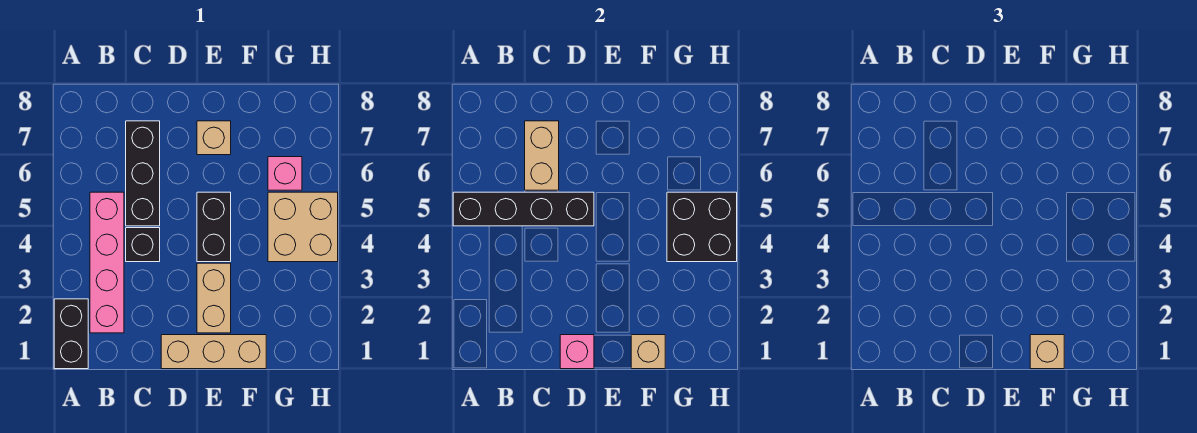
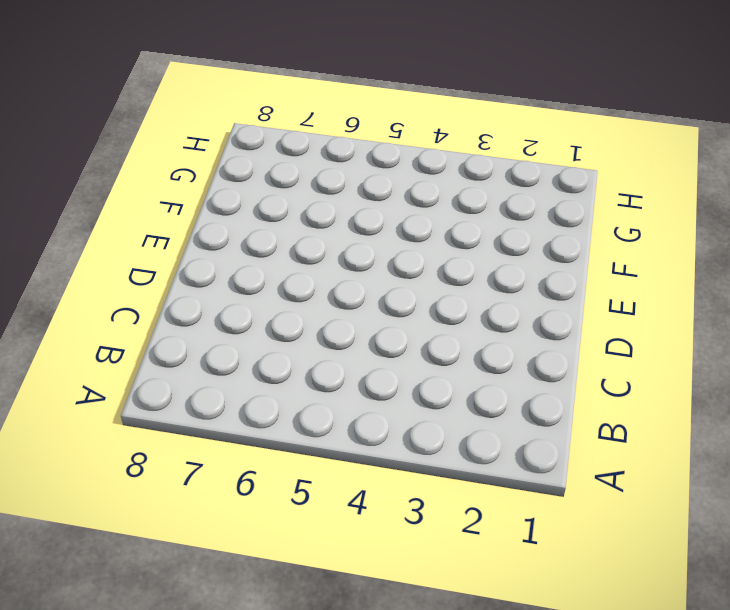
none -> black 1x2 brick [54,299,88,369]
none -> pink 1x4 brick [90,192,124,333]
none -> black 1x1 brick [126,228,160,262]

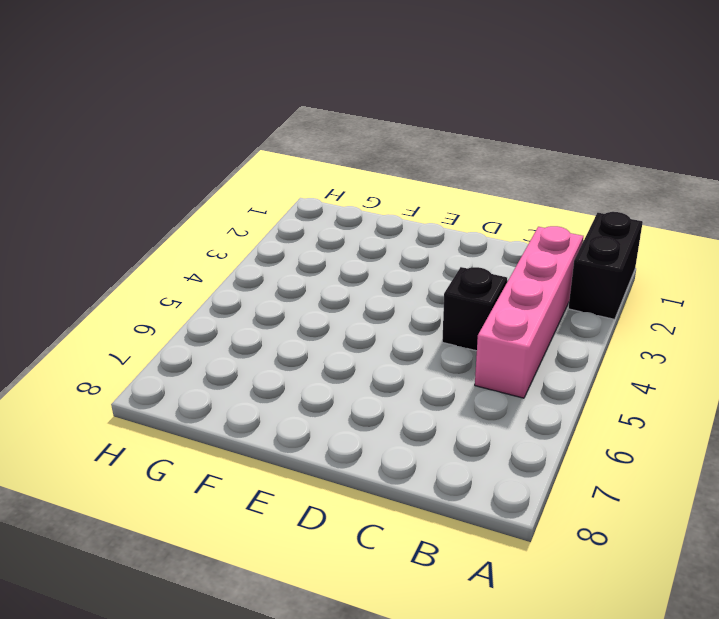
none -> black 1x3 brick [126,121,160,226]
none -> tan 1x3 brick [161,335,266,369]
none -> tan 1x2 brick [197,263,231,333]

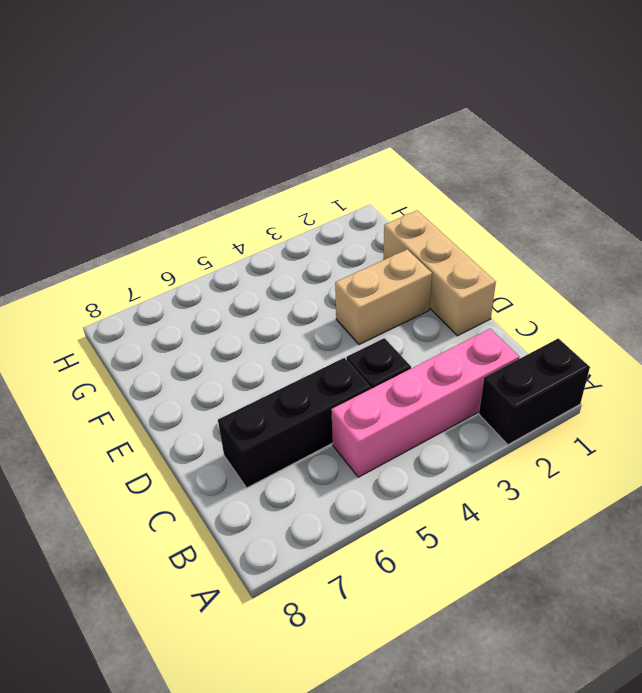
none -> black 1x2 brick [197,192,231,262]
none -> tan 1x1 brick [197,121,231,155]
none -> tan 2x2 brick [268,192,338,262]

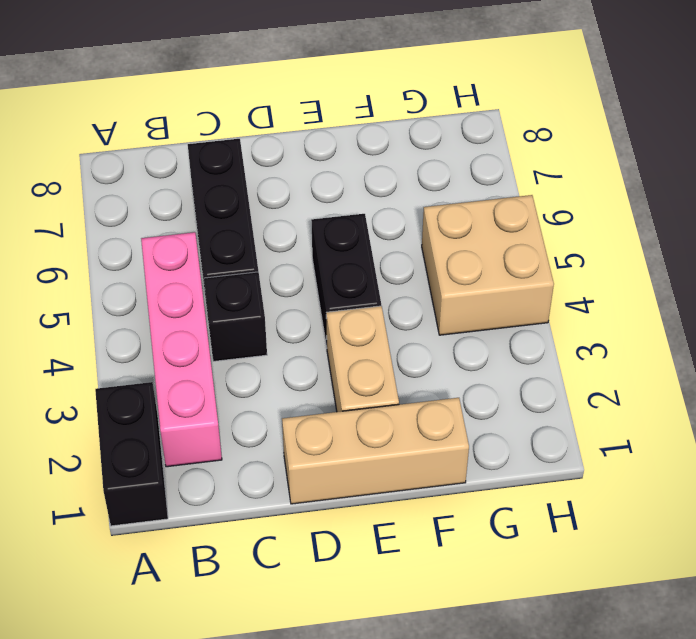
none -> tan 1x1 brick [197,121,231,155]
none -> pink 1x1 brick [268,157,302,190]
none -> black 1x4 brick [453,192,594,226]

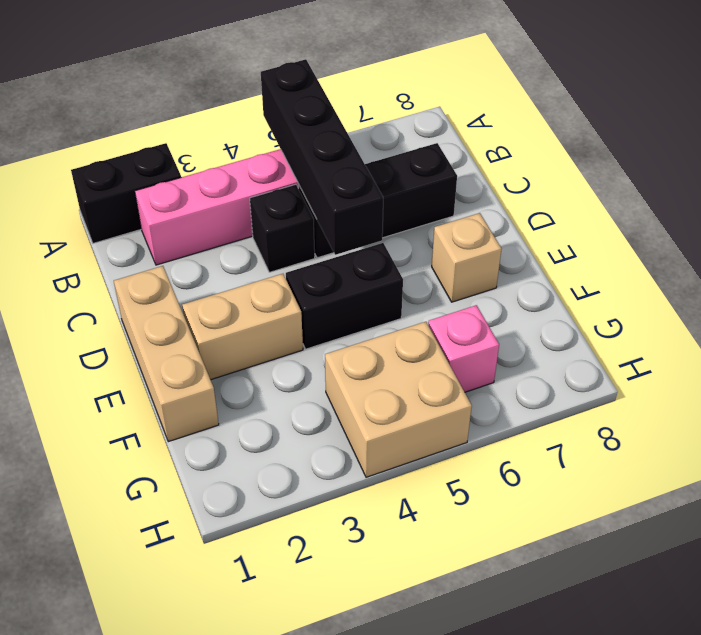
none -> tan 1x2 brick [525,121,559,190]
none -> pink 1x1 brick [560,335,594,369]
none -> tan 1x1 brick [631,335,665,369]

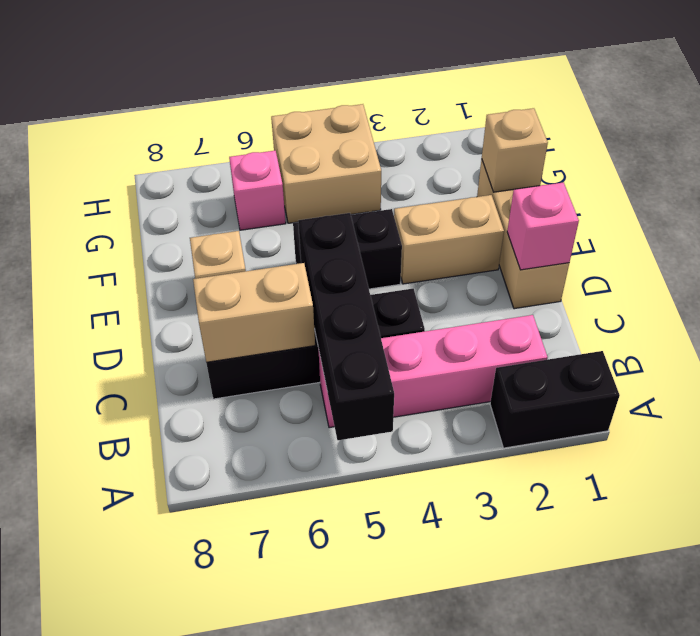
none -> black 2x2 brick [667,192,737,262]
none -> tan 1x1 brick [1030,335,1064,369]

